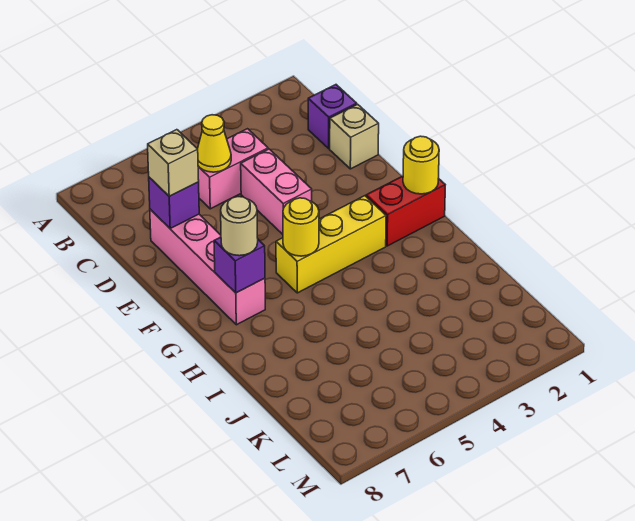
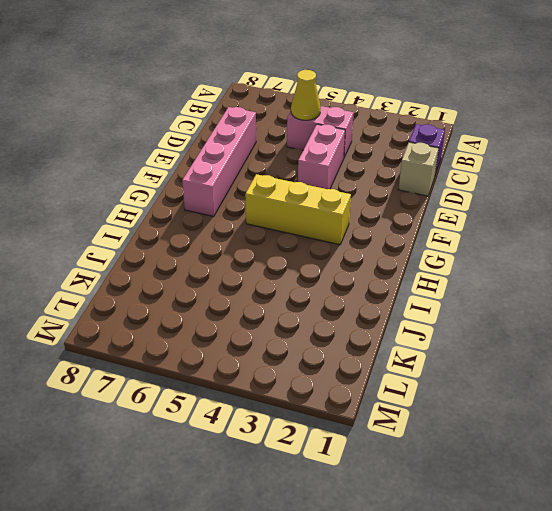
none -> red 1x2 brick [366,176,445,246]
none -> purple 1x1 brick [149,177,199,228]
none -> yellow 1x1 round brick [403,136,439,194]

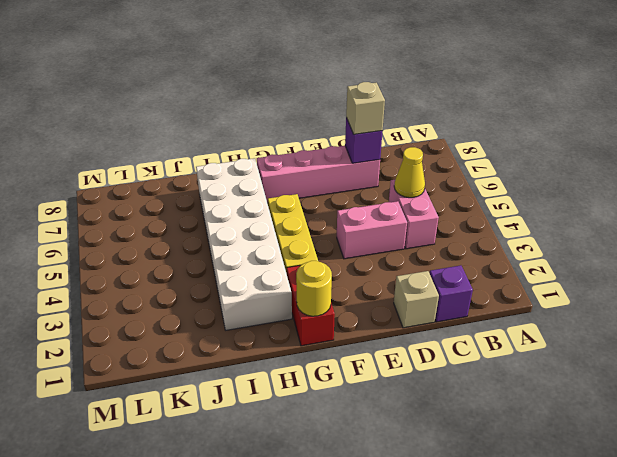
white 2x6 brick [196,158,292,330] -> none
none -> yellow 1x1 round brick [283,198,319,256]
none -> purple 1x1 brick [214,237,265,293]
none -> tan 1x1 round brick [221,197,258,256]

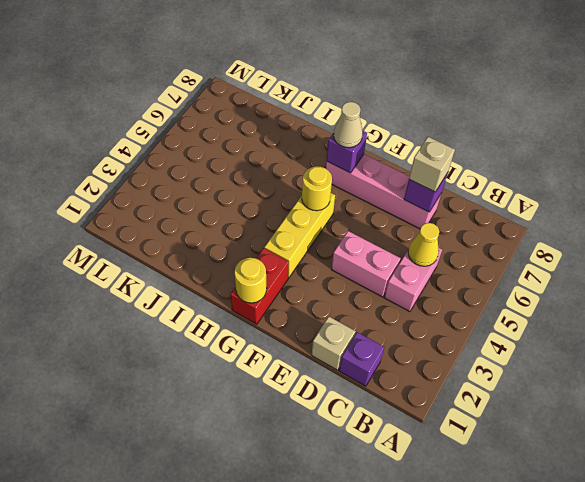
tan 1x1 cone [334,102,363,148] -> tan 1x1 round brick [221,197,258,256]

